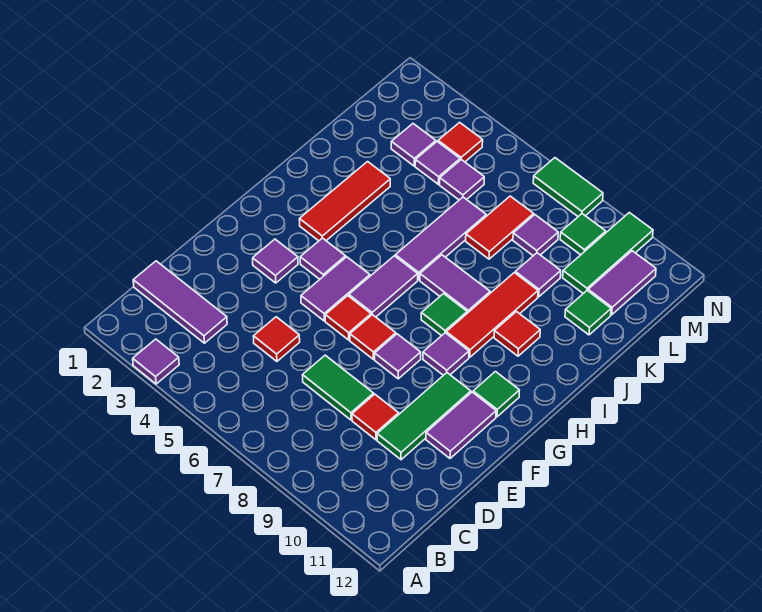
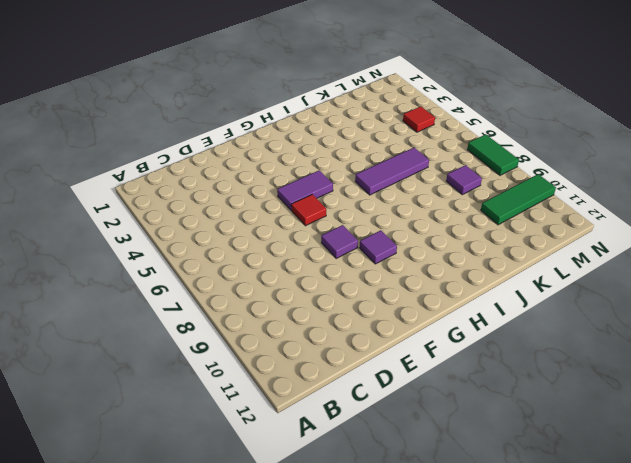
none -> purple 1x1 tile [133,339,179,384]
none -> purple 1x3 tile [133,261,227,343]
none -> red 1x1 tile [253,317,300,361]
none -> green 1x2 tile [303,355,374,420]

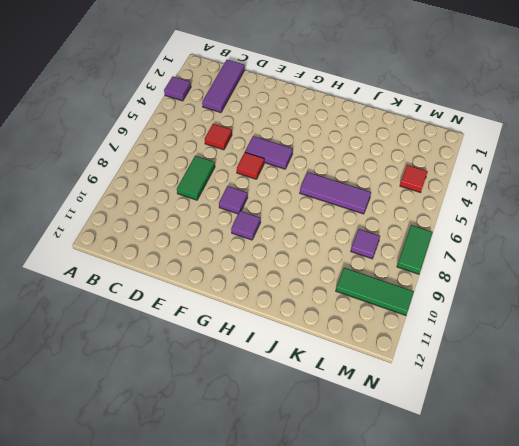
none -> red 1x1 tile [352,394,399,440]
none -> green 1x3 tile [377,373,471,460]
none -> purple 1x2 tile [426,392,496,458]
none -> purple 1x1 tile [253,239,298,283]

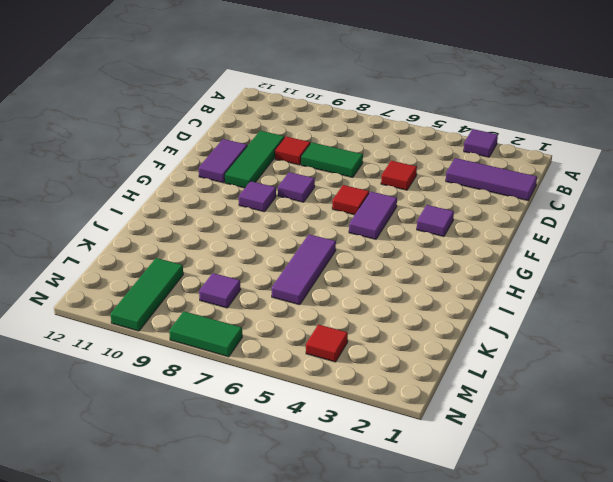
none -> red 1x1 tile [350,315,396,359]
none -> purple 1x1 tile [300,238,346,279]
none -> purple 1x2 tile [349,256,418,317]
none -> green 1x1 tile [473,372,519,417]

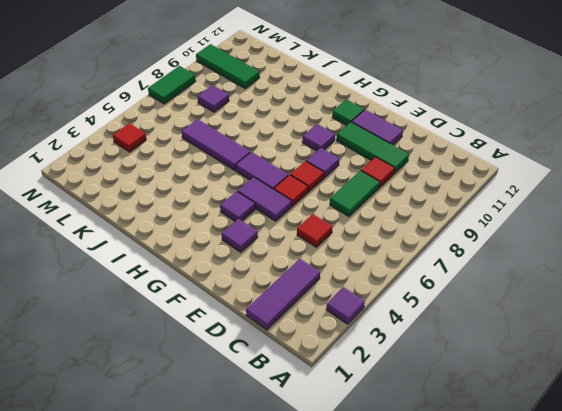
none -> red 1x3 tile [299,162,390,241]
none -> green 1x1 tile [421,294,467,336]
none -> red 1x3 tile [446,273,538,357]
none -> purple 1x2 tile [420,255,490,313]

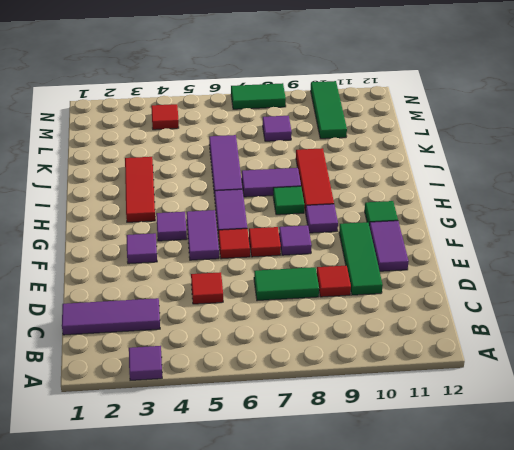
none -> red 1x1 tile [494,312,540,356]
none -> red 1x2 tile [466,196,534,259]
none -> purple 1x1 tile [515,253,561,297]
none -> green 1x1 tile [565,291,611,335]

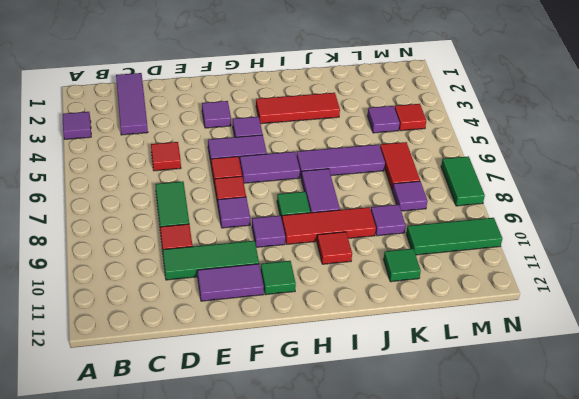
red 1x2 tile [380,142,420,190] -> red 1x2 tile turned to [466,196,534,259]
none -> purple 1x1 tile [391,124,436,166]
none -> purple 1x1 tile [440,160,484,200]
none -> purple 1x2 tile [588,251,656,315]
none -> green 1x1 tile [560,214,606,255]

